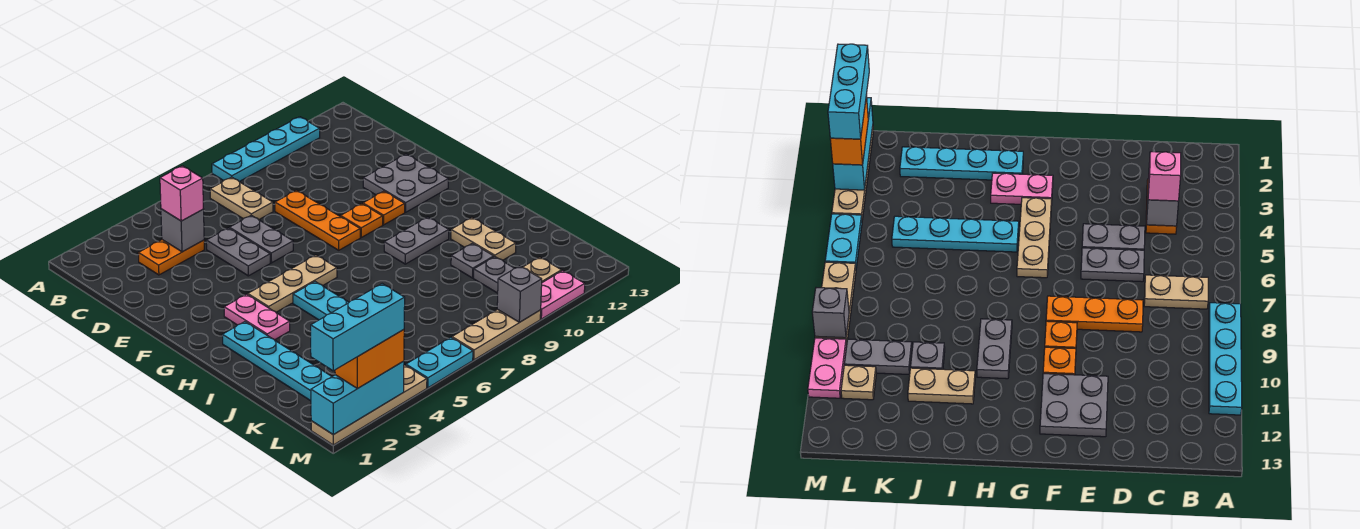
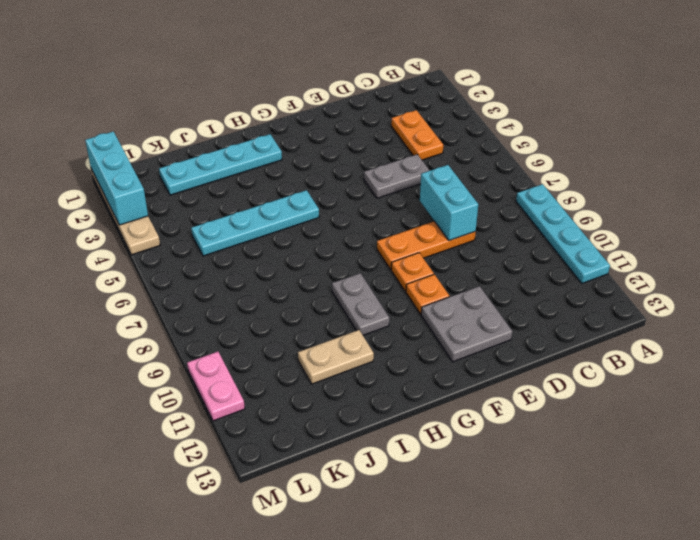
cyan 1x2 brick [420,165,478,241] -> none
none -> tan 1x2 plate [210,177,273,220]
none -> grey 1x2 plate [230,215,293,263]
none -> pink 1x2 plate [224,294,290,340]

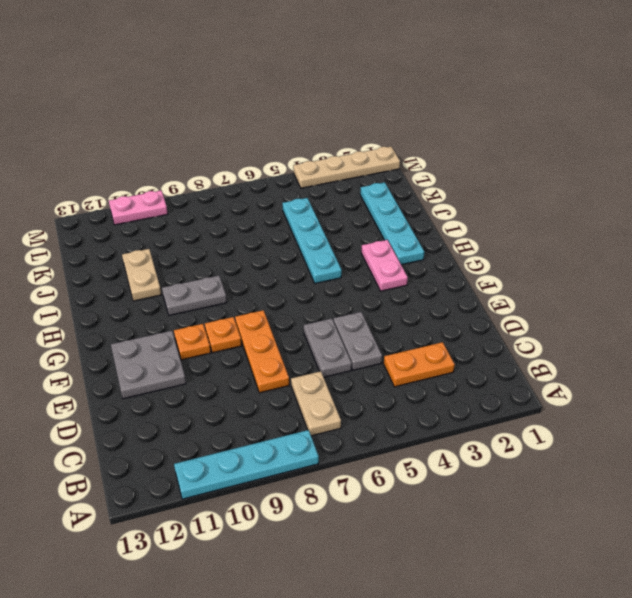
none -> tan 1x3 plate [248,255,337,312]
none -> grey 1x1 plate [451,243,494,278]
none -> grey 1x2 plate [474,257,515,293]

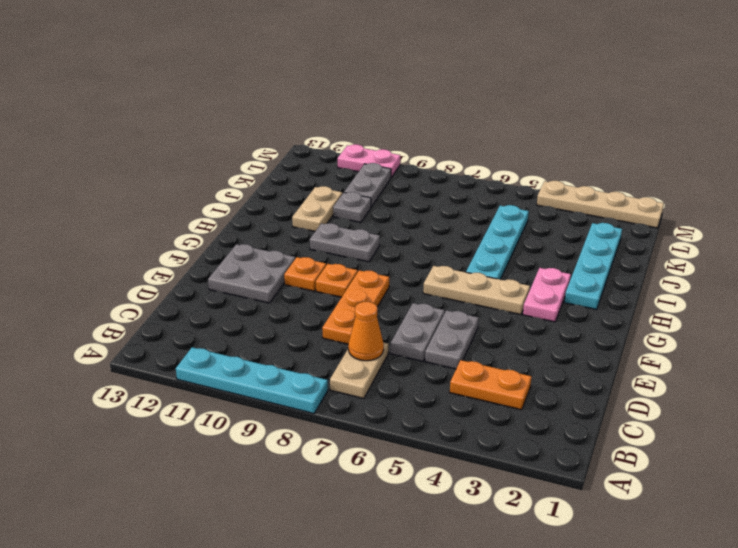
orange 1x1 cone [348,302,384,361] -> none
none -> tan 1x1 plate [523,257,562,283]
none -> cyan 1x2 plate [406,338,473,388]
none -> tan 1x3 plate [452,309,541,360]

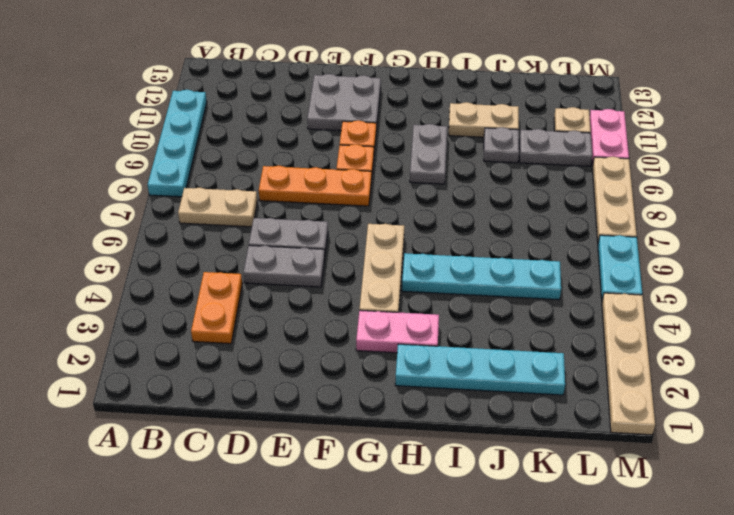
none -> grey 1x1 brick [161,209,204,252]
none -> cyan 1x3 brick [311,361,404,435]
none -> grey 1x1 brick [497,266,542,322]

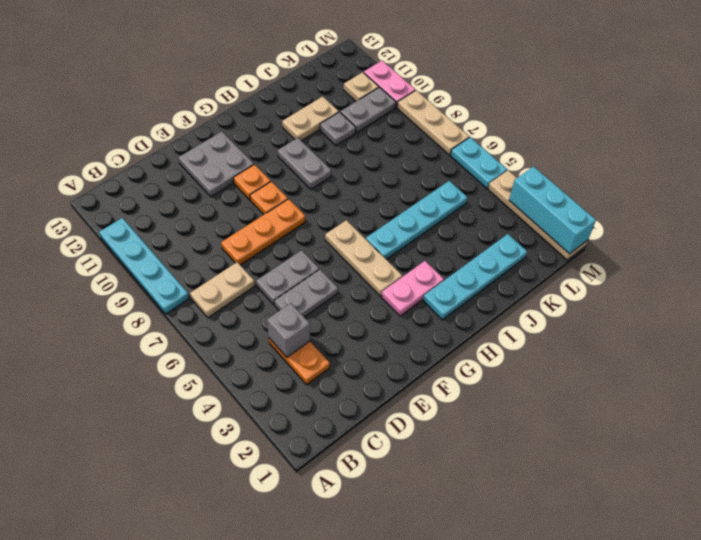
none -> grey 1x1 brick [497,266,542,322]
none -> pink 1x1 brick [160,166,203,221]
none -> orange 1x2 brick [335,330,404,389]

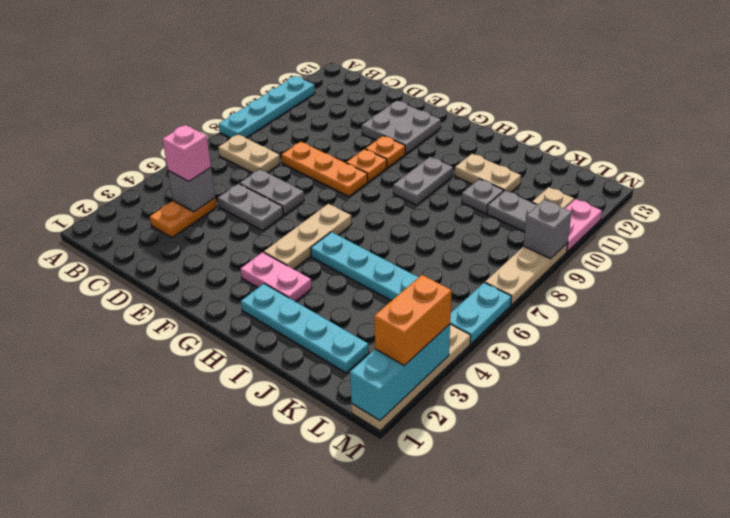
none -> cyan 1x3 brick [311,284,405,371]

